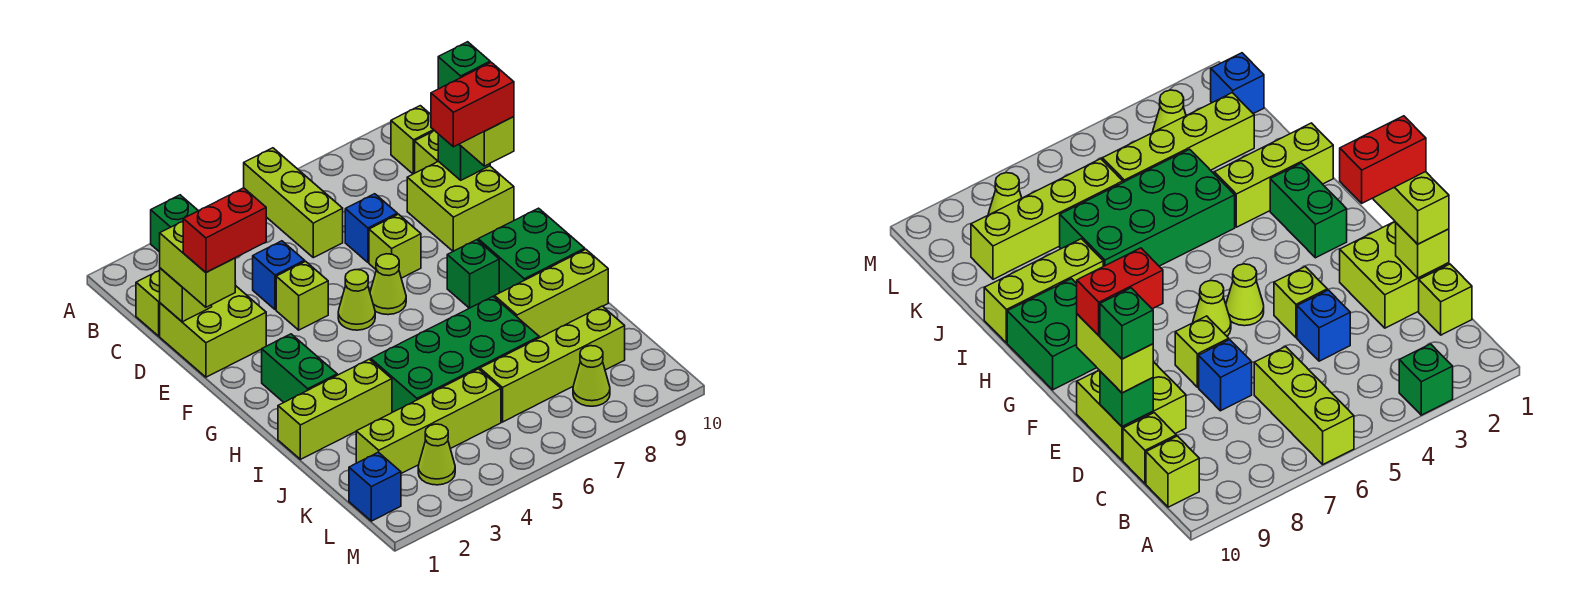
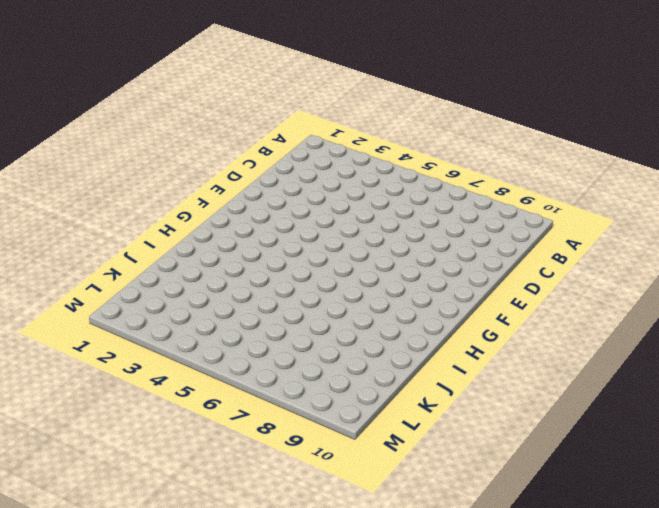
none -> green 1x1 brick [151,195,198,252]
none -> lime 1x3 brick [244,148,343,258]
none -> lime 1x1 brick [391,106,434,174]
none -> lime 1x1 brick [136,270,160,336]

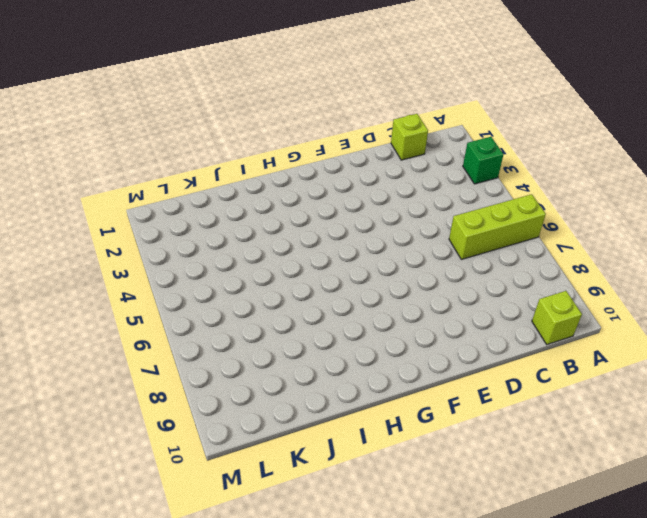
none -> lime 1x1 brick [415,131,438,173]
none -> lime 2x2 brick [160,285,266,377]
none -> blue 1x1 brick [253,241,305,310]
none -> blue 1x1 brick [345,194,397,262]

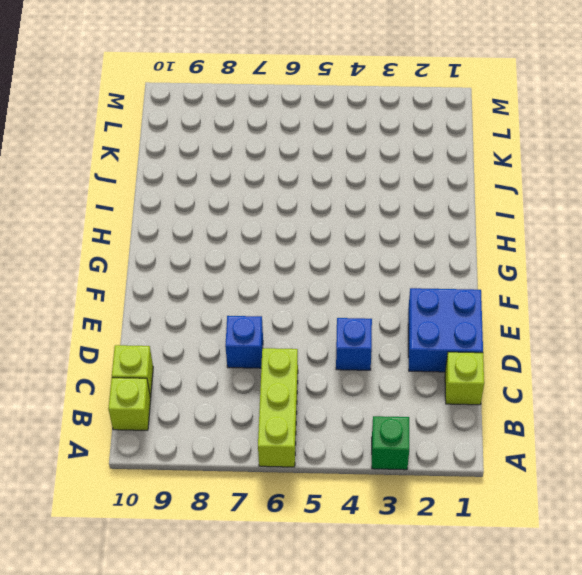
blue 2x2 brick [408,288,483,372] -> lime 2x2 brick [160,285,266,377]
none -> lime 2x2 brick [407,161,514,251]
none -> lime 1x1 brick [276,261,328,330]
none -> lime 1x1 brick [369,214,421,278]
none -> lime 1x1 cone [338,270,375,330]

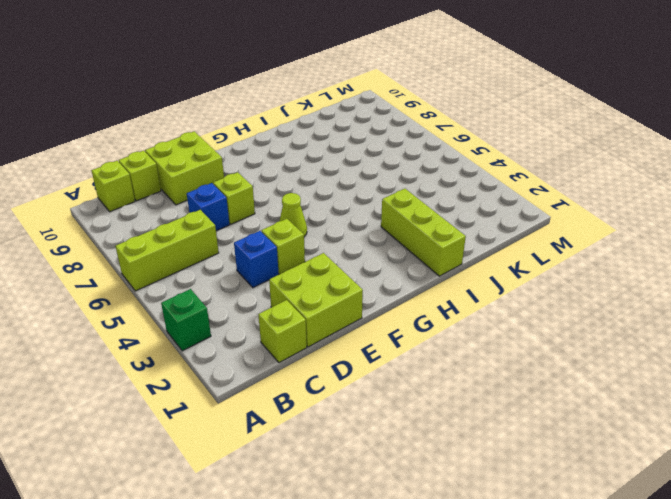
none -> lime 1x1 cone [370,254,406,315]
none -> green 1x2 brick [262,334,337,402]
none -> green 1x1 brick [447,240,499,308]
none -> green 2x2 brick [478,208,585,293]

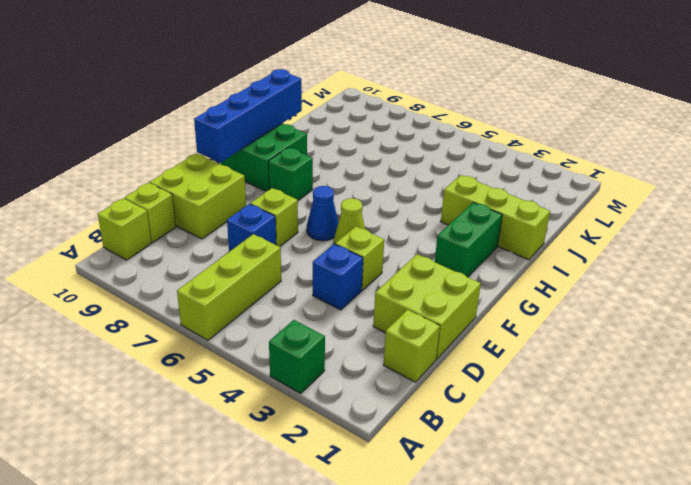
blue 1x1 cone [307,186,338,241] -> lime 1x1 cone [370,254,406,315]
blue 1x4 brick [194,69,302,163] -> none
none -> green 2x4 brick [371,297,539,412]
none -> lime 1x3 brick [495,249,608,338]
none -> lime 1x4 brick [356,369,501,474]
none -> lime 1x4 brick [480,306,625,422]

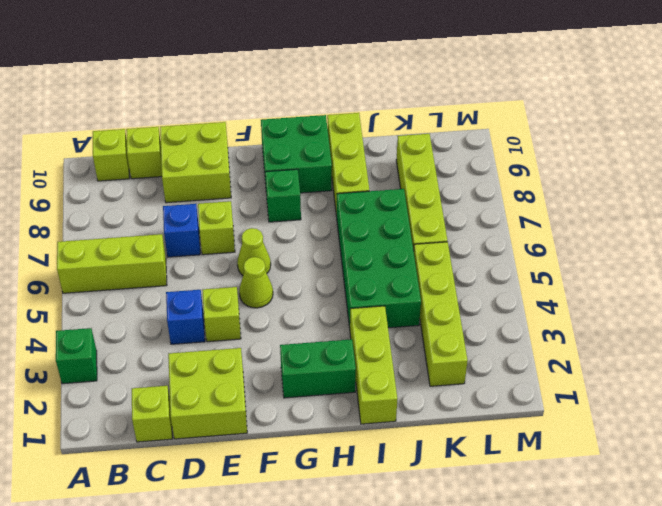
none -> blue 1x1 brick [349,452,401,521]
none -> lime 1x1 cone [418,424,455,485]
none -> lime 1x1 cone [573,346,610,406]
none -> lime 1x1 brick [160,268,212,322]

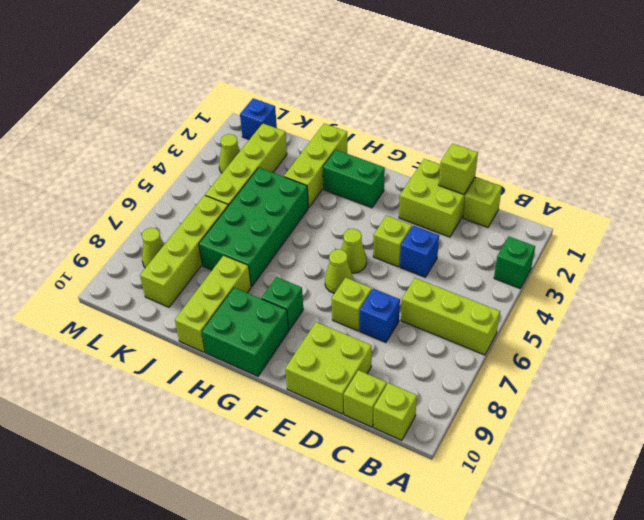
none -> green 1x1 brick [438,134,490,180]
none -> lime 1x2 brick [160,221,235,307]
none -> lime 1x2 brick [459,117,514,166]
none -> green 1x1 brick [438,42,490,89]

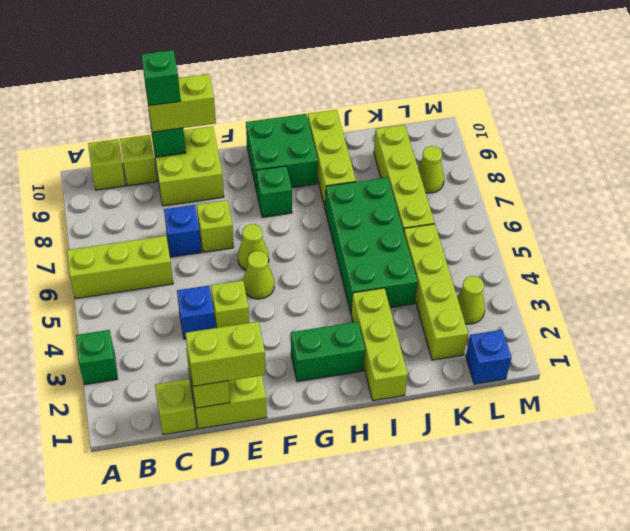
none -> red 1x2 brick [183,188,266,272]
none -> red 1x2 brick [431,62,514,147]

